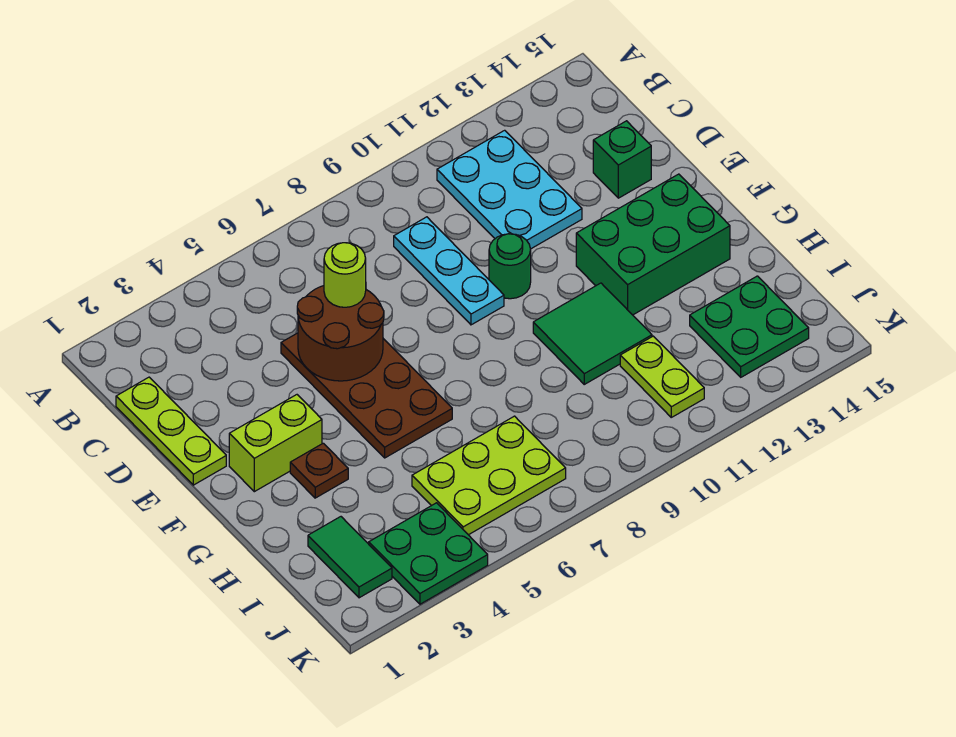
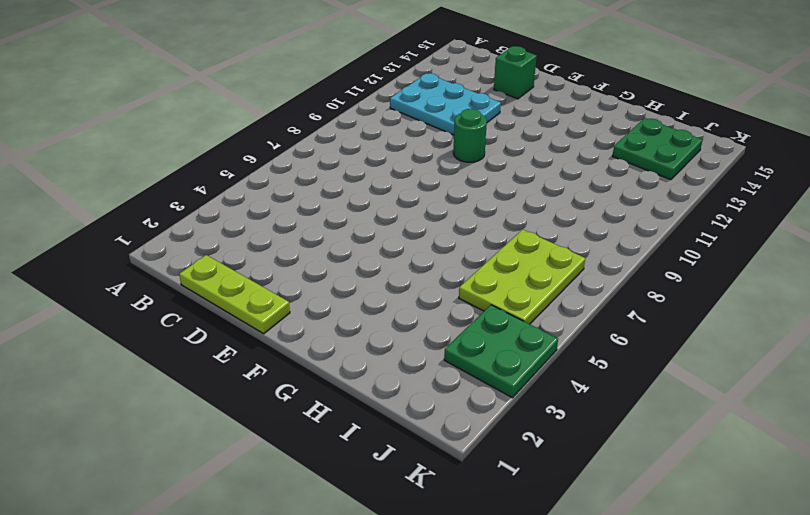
none -> cyan 1x3 plate [394,217,504,325]
none -> brown 2x4 plate [281,333,452,458]
none -> lime 1x2 brick [229,395,322,492]

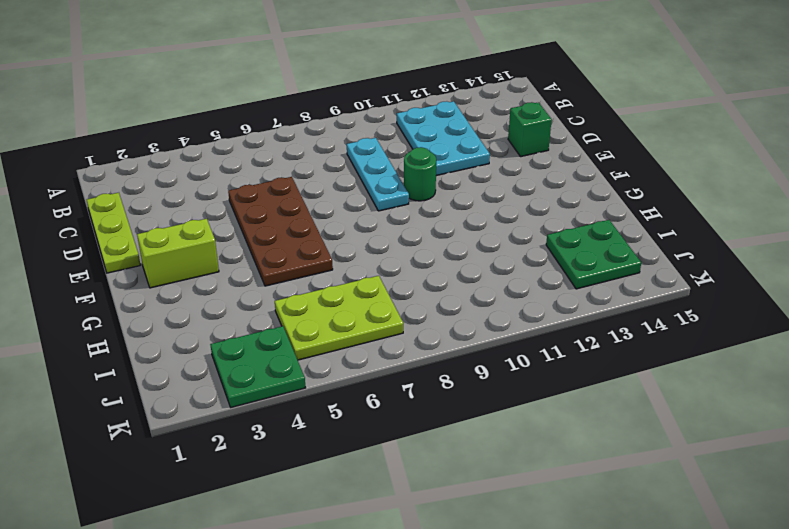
none -> green 2x3 brick [576,174,730,315]
none -> brown 1x1 plate [290,443,348,498]
none -> green 2x2 tile [533,283,652,384]

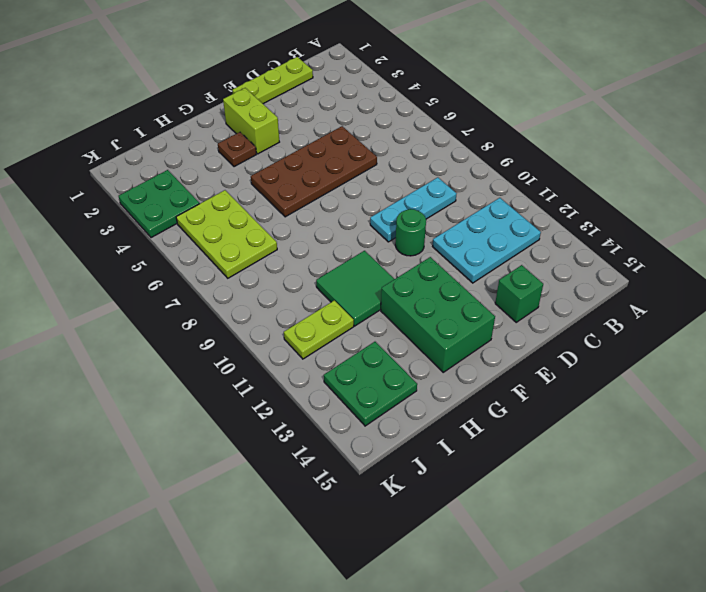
none -> green 1x2 tile [308,517,392,598]
none -> brown 2x2 round brick [297,286,384,381]
none -> lime 1x1 round brick [324,243,366,307]

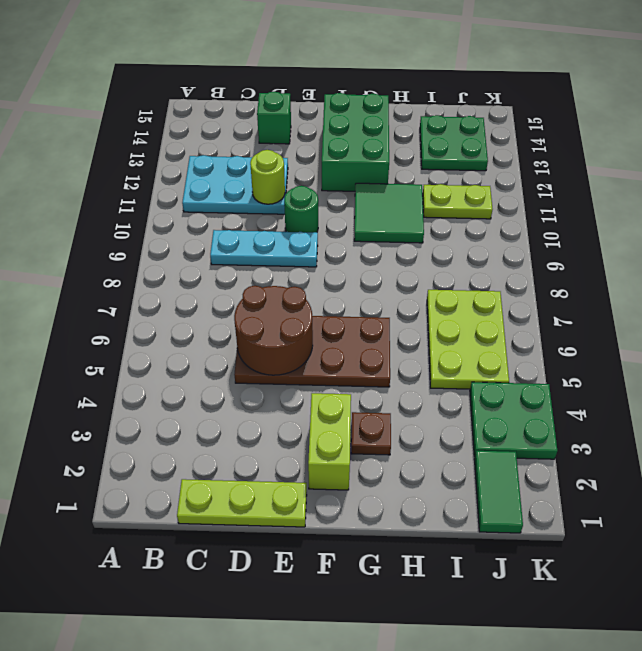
lime 1x1 round brick [250,150,285,204] -> lime 1x1 round brick moved to [324,243,366,307]
green 1x2 tile [474,451,523,533] -> green 1x2 tile turned to [308,517,392,598]

